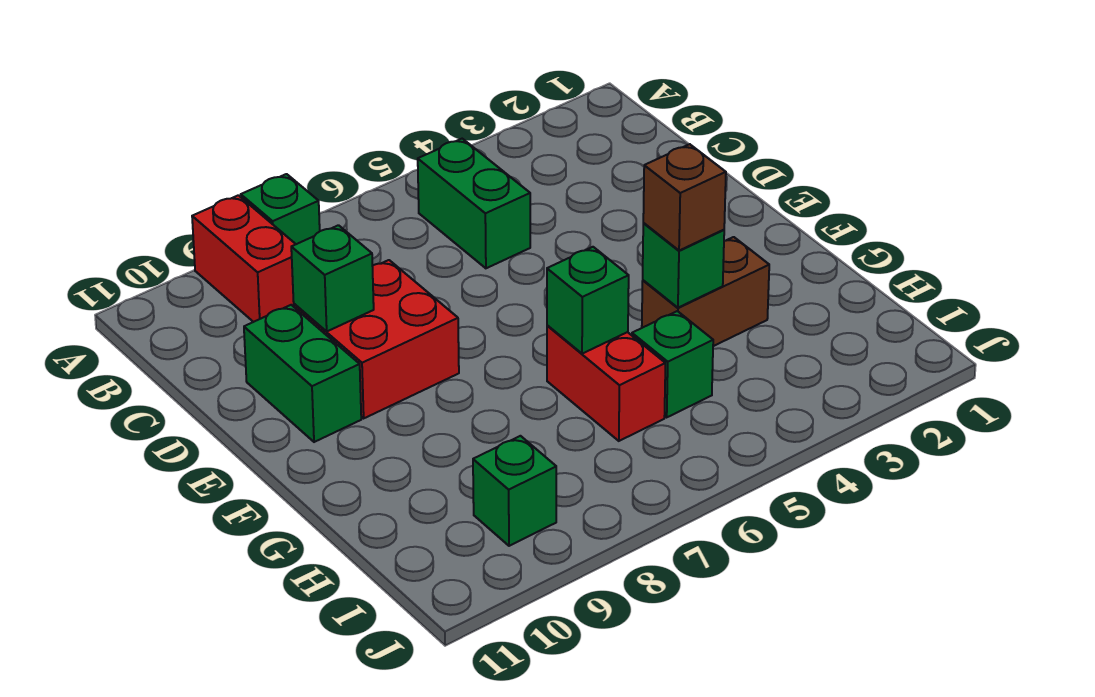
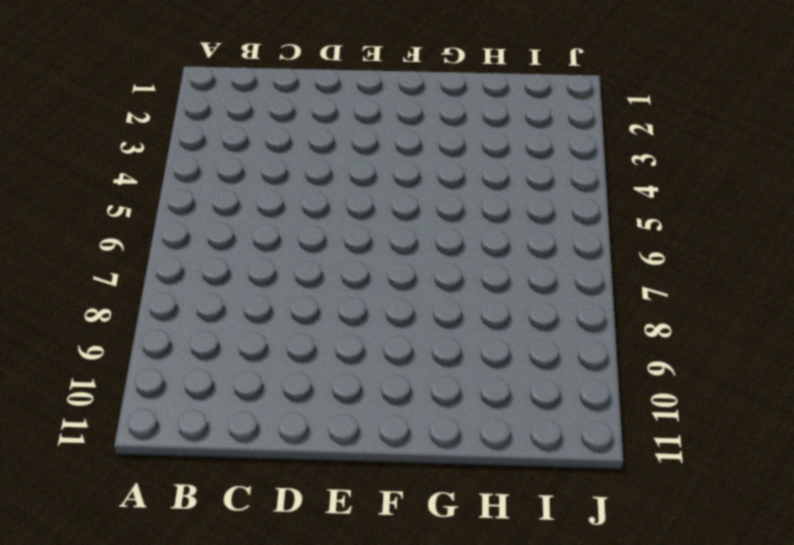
none -> green 1x1 brick [241,174,320,244]
none -> red 1x2 brick [192,195,296,322]
none -> green 1x2 brick [418,139,530,268]

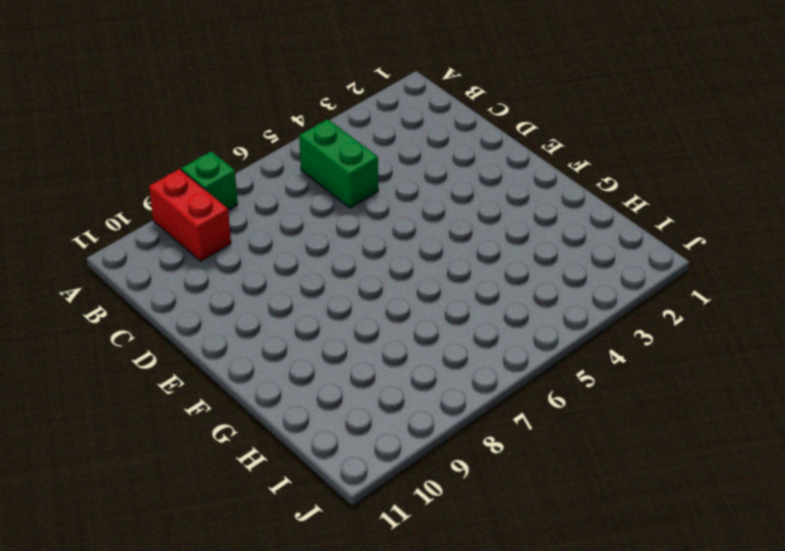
none -> red 2x2 brick [294,260,459,418]
none -> green 1x2 brick [244,305,361,442]
none -> brown 1x2 brick [642,237,769,346]

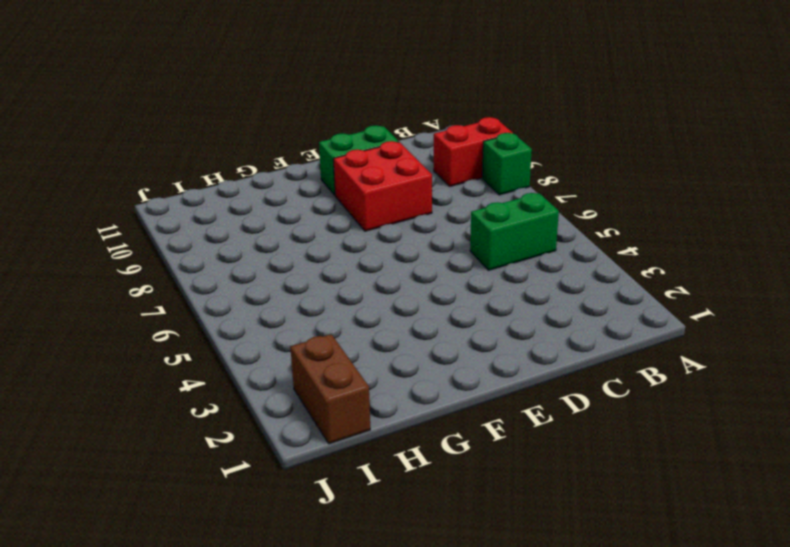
brown 1x2 brick [290,334,370,444] -> brown 1x2 brick moved to [642,237,769,346]
none -> red 1x2 brick [547,325,665,441]
none -> green 1x1 brick [632,311,713,417]
none -> green 1x1 brick [473,436,556,546]

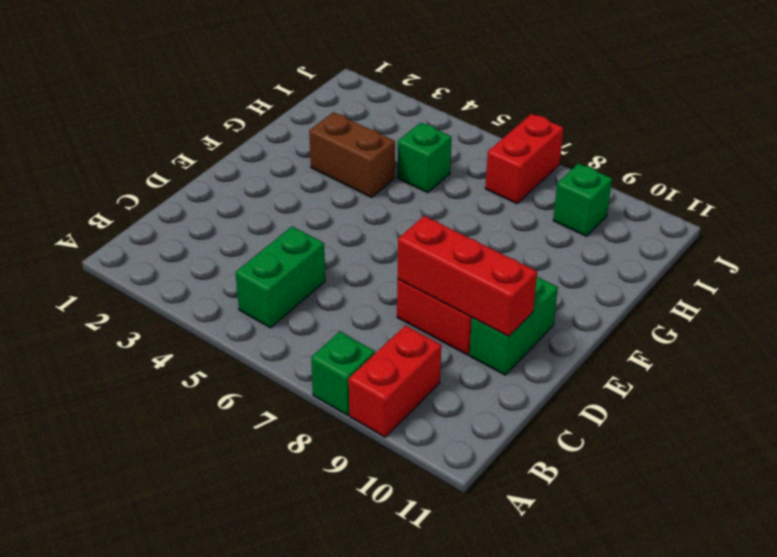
red 1x3 brick [397,216,537,337] -> green 1x1 brick [291,225,374,332]
red 1x2 brick [485,114,563,204] -> red 1x2 brick moved to [547,325,665,441]
none -> green 1x1 brick [643,223,724,308]
none -> green 1x1 brick [547,247,629,354]
none -> brown 1x1 brick [643,144,726,251]

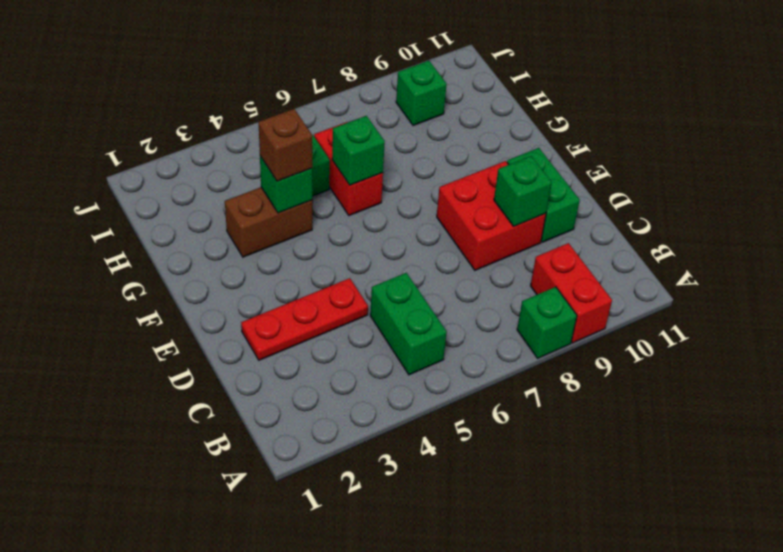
red 1x3 plate [241,278,368,360] -> none

